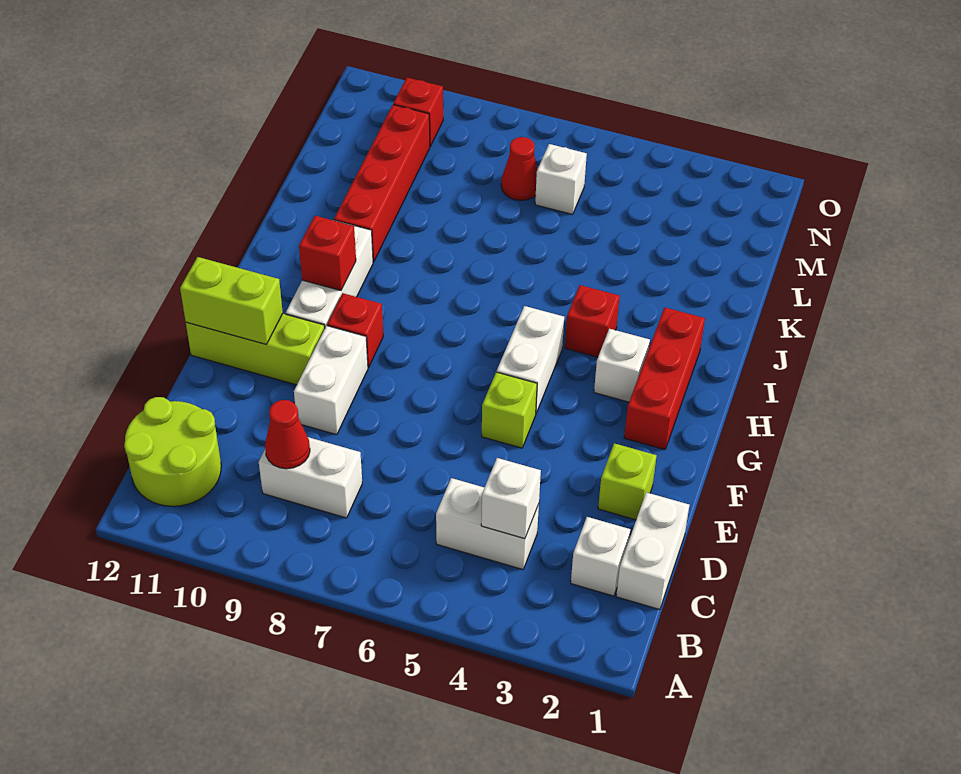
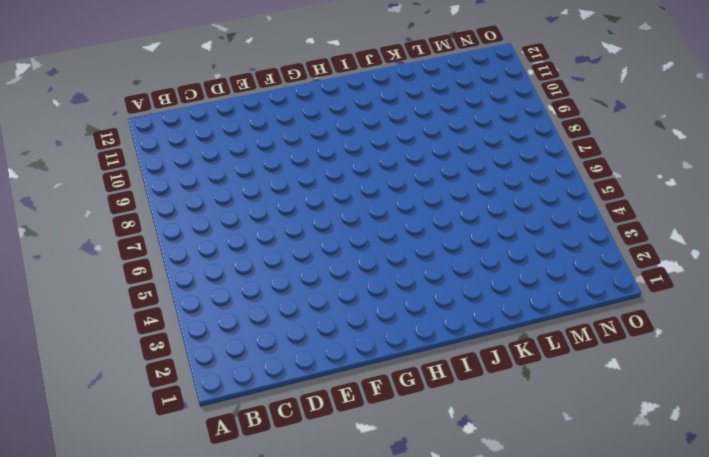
none -> lime 2x2 round brick [124,397,221,506]
none -> white 1x2 brick [616,492,689,610]
none -> white 1x1 brick [571,517,630,596]

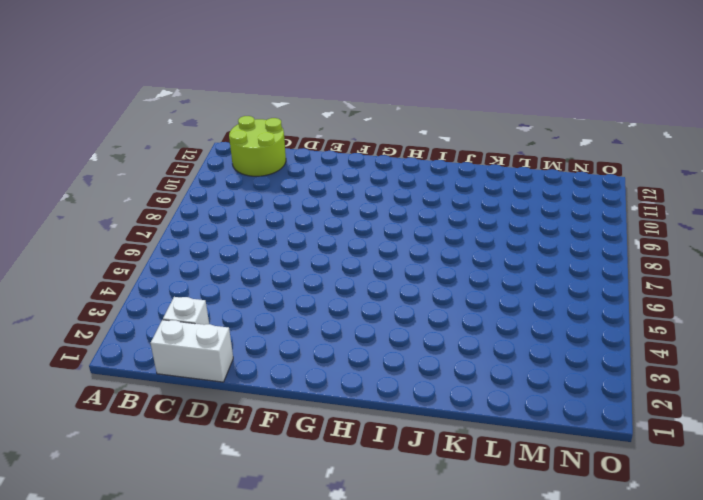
none -> white 1x2 brick [436,478,539,570]
none -> white 1x2 brick [259,437,362,518]
none -> lime 1x1 brick [598,443,657,520]

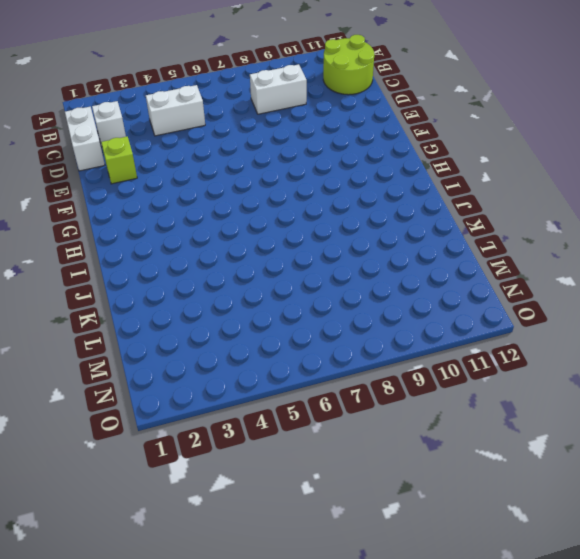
none -> white 1x2 brick [294,326,368,435]
none -> lime 1x1 brick [482,372,537,448]
none -> lime 1x3 brick [186,314,325,385]

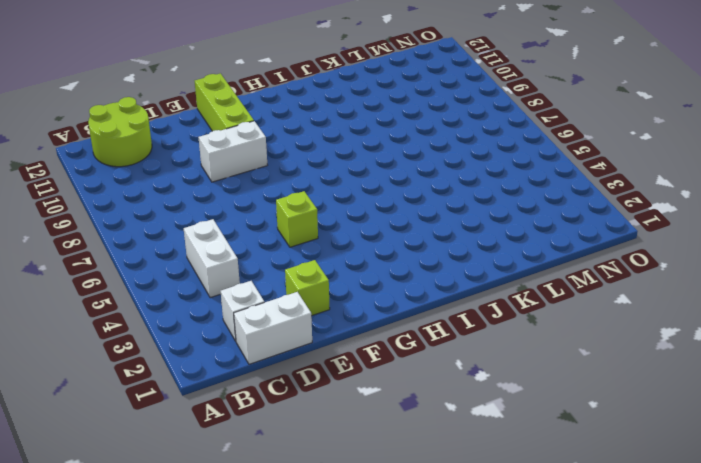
none -> white 1x2 brick [259,437,362,518]
none -> red 1x3 brick [624,307,705,450]
none -> white 1x2 brick [497,306,564,413]

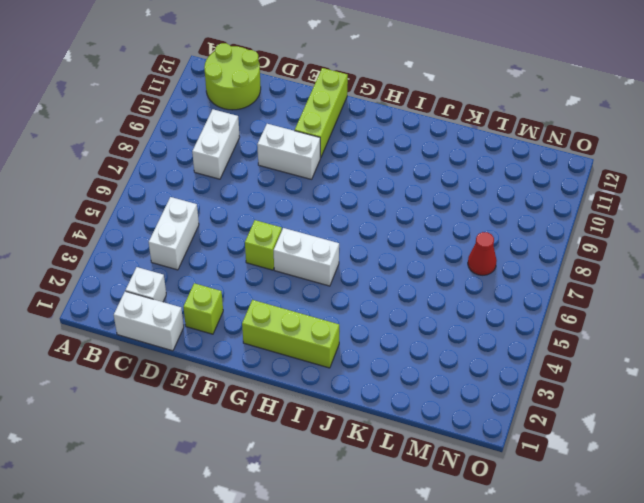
lime 1x3 brick [242,300,339,368] -> red 1x3 brick [624,307,705,450]
none -> red 1x1 brick [327,293,383,367]
none -> white 1x3 brick [286,220,373,327]
none -> white 1x1 brick [594,329,650,402]

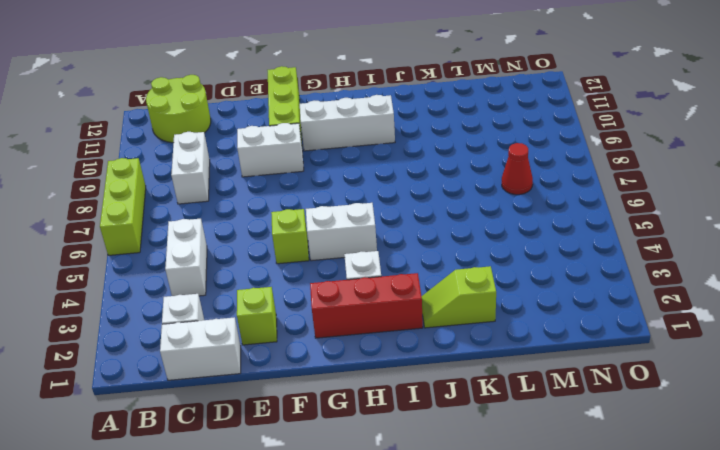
lime 1x3 brick [100,158,146,256] -> none
lime 1x2 slope [422,266,496,328] -> none
none -> red 1x1 brick [327,293,383,367]
none -> red 1x1 brick [565,285,620,357]
none -> red 1x4 brick [334,105,430,262]

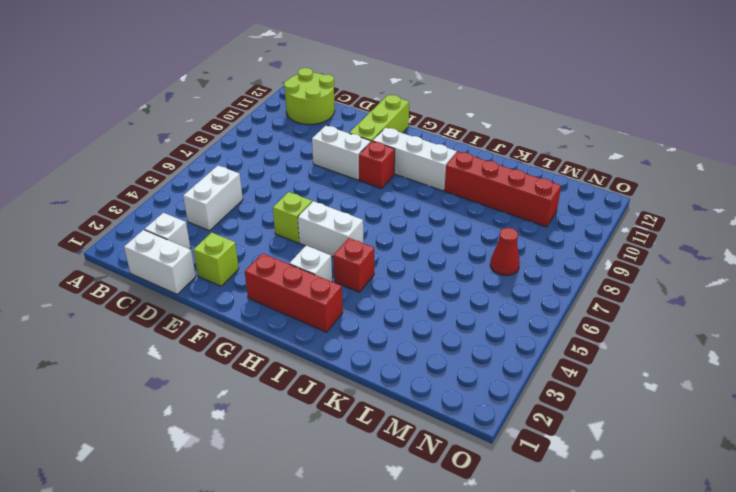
none -> white 1x2 brick [259,437,362,518]
none -> white 1x1 brick [535,144,587,214]
none -> red 1x1 brick [393,78,443,146]

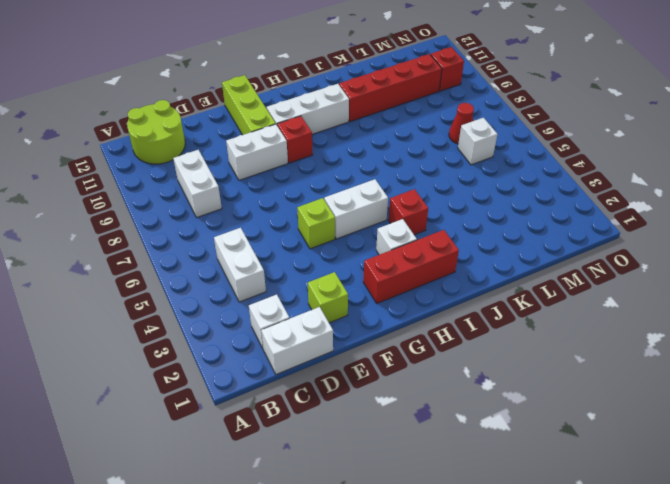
none -> white 1x1 brick [481,458,541,539]
none -> red 1x1 cone [265,400,310,469]
none -> lime 1x2 brick [180,257,283,344]

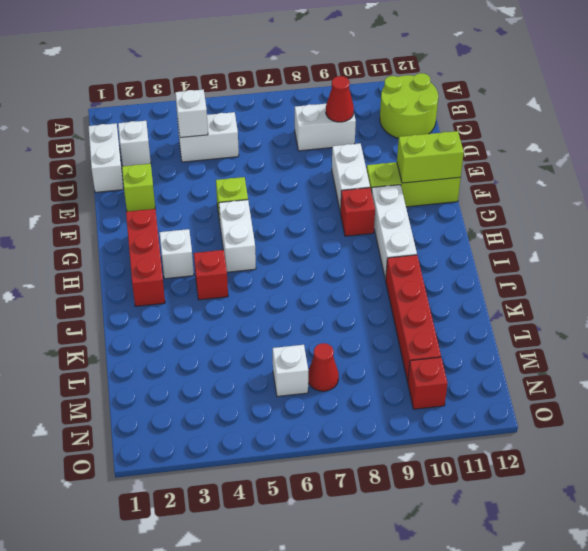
none -> red 1x1 brick [299,216,356,290]

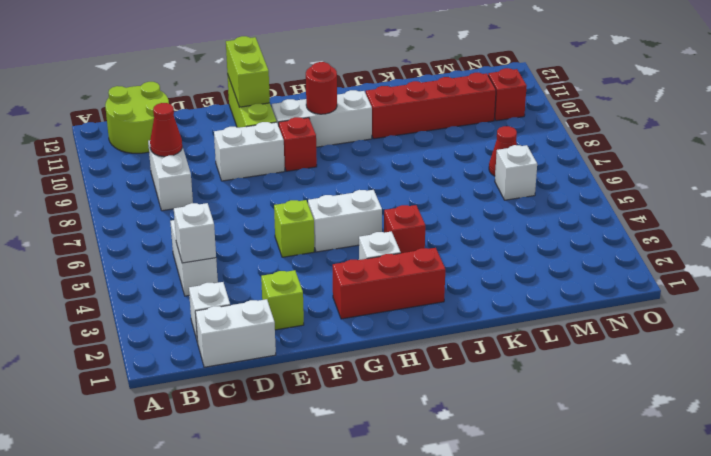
red 1x1 round brick [306,62,337,114] -> red 1x1 brick [299,216,356,290]

